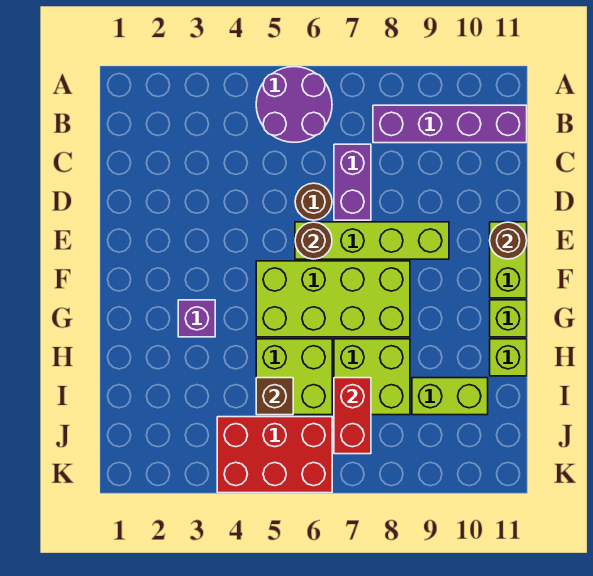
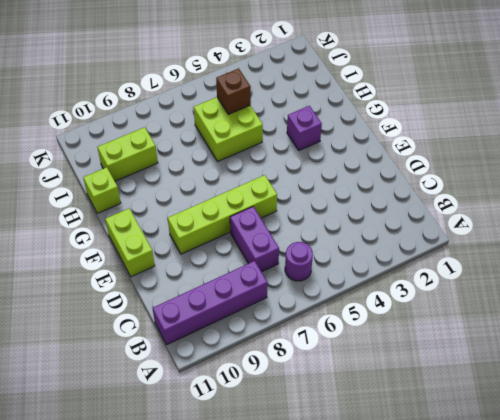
purple 1x1 round brick [285,242,313,281] -> purple 2x2 round brick [256,67,332,142]
none -> brown 1x1 round brick [295,183,332,220]
none -> lime 2x4 brick [256,261,410,337]
none -> lime 1x1 brick [490,300,527,337]

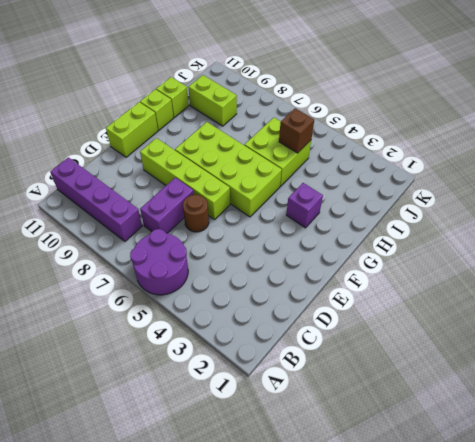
none -> lime 2x2 brick [334,339,410,415]
none -> red 2x3 brick [217,417,332,493]
none -> brown 1x1 round brick [295,222,332,259]

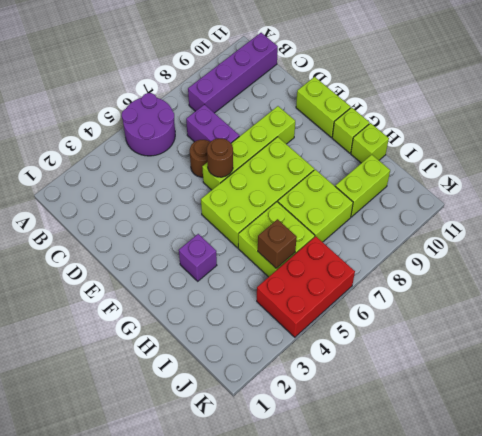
none -> brown 1x1 round brick [490,222,527,259]
none -> red 1x2 brick [334,378,371,454]

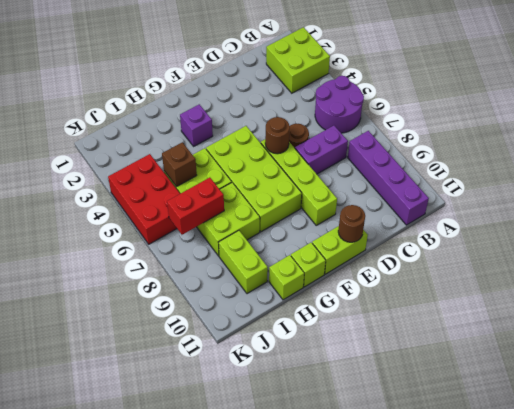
lime 2x2 brick [266,27,330,93] -> none

